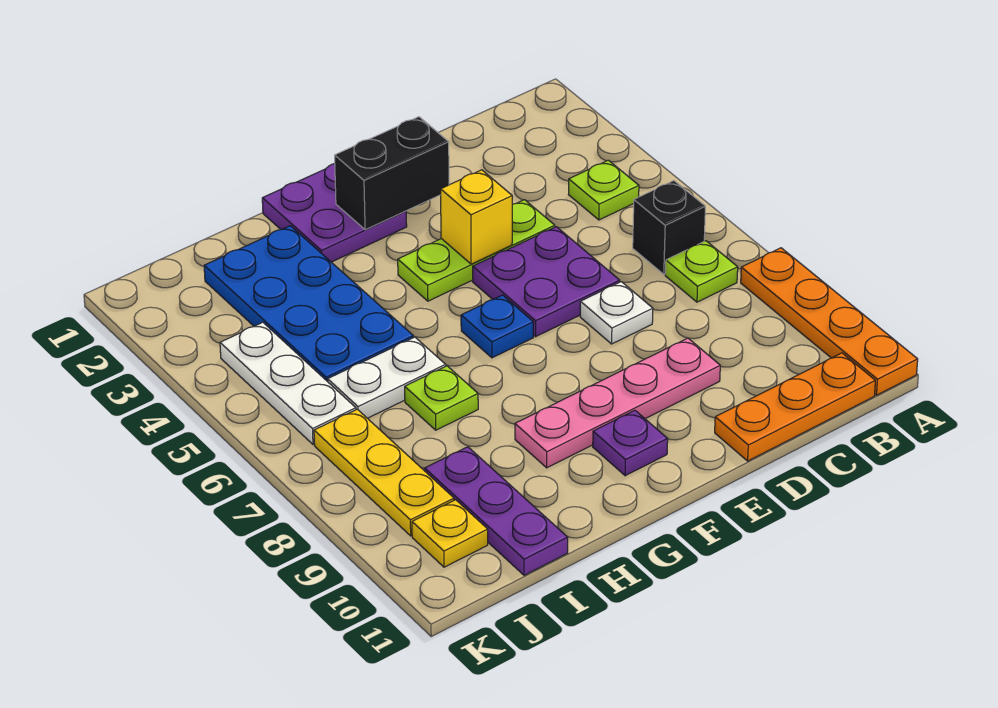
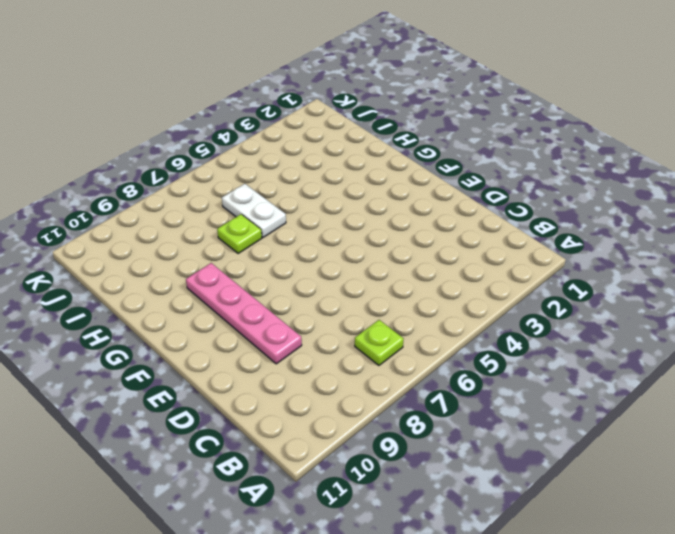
none -> orange 1x4 plate [741,248,918,395]
none -> lime 1x1 plate [569,160,639,220]
none -> black 1x1 brick [633,181,705,274]

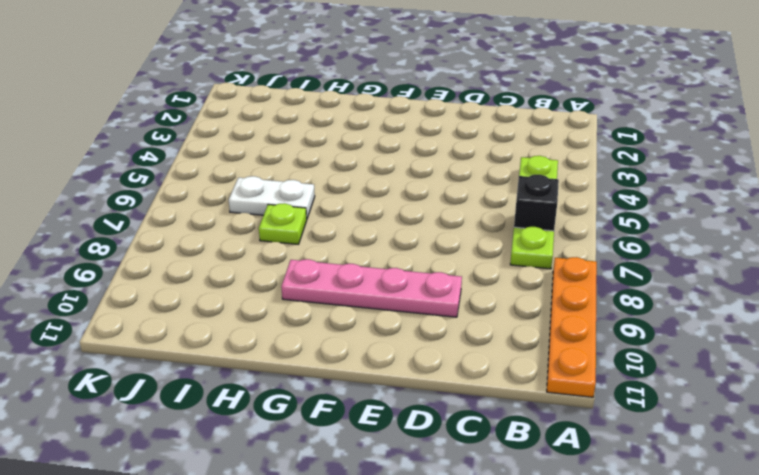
none -> orange 1x3 plate [715,353,875,461]
none -> lime 1x3 plate [398,200,555,301]
none -> purple 2x2 plate [473,227,620,337]

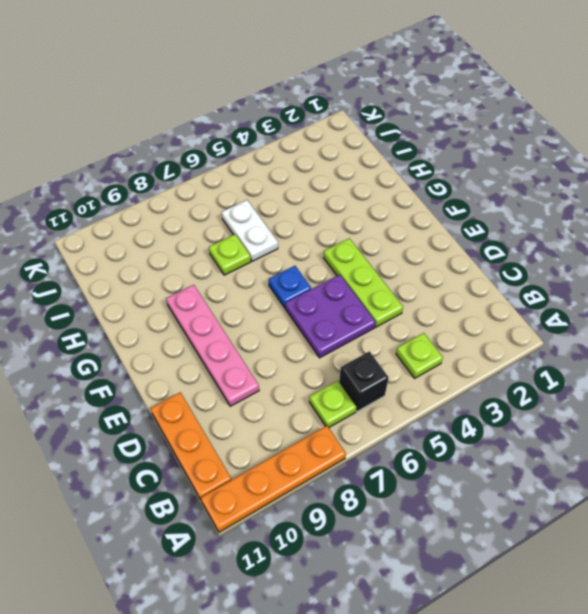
none -> white 1x1 plate [580,282,653,344]
none -> purple 2x2 plate [262,164,407,262]
none -> purple 1x1 plate [593,410,668,476]

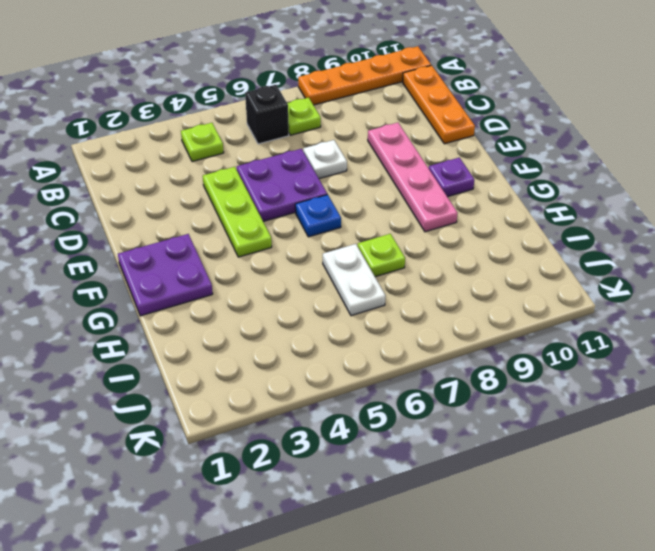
none -> blue 2x4 plate [204,226,413,382]
none -> purple 1x3 plate [425,447,568,575]
none -> white 1x3 plate [220,322,356,445]

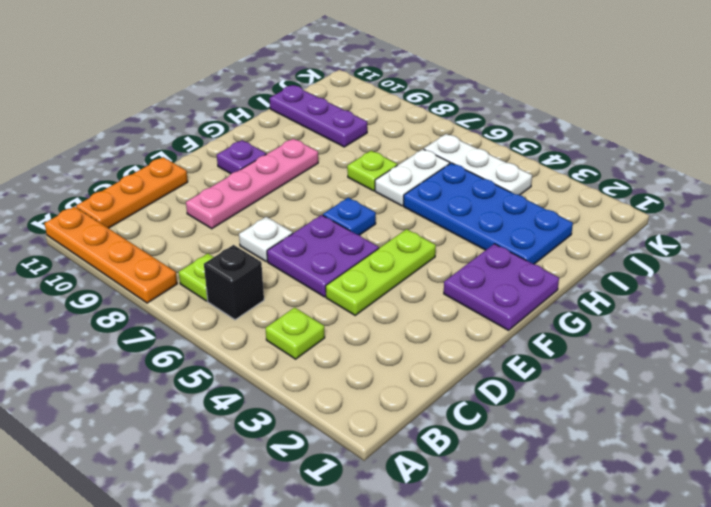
none -> yellow 1x3 plate [314,409,454,536]
none -> yellow 1x1 plate [412,500,488,567]
none -> black 1x2 brick [335,117,449,230]

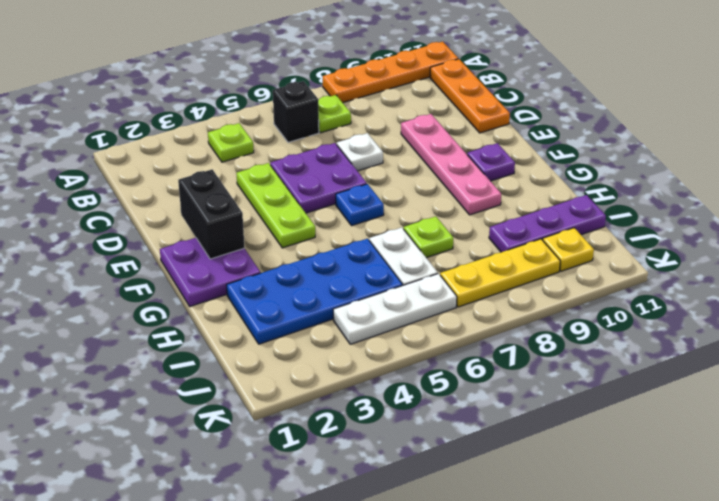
none -> yellow 1x1 brick [441,170,512,264]

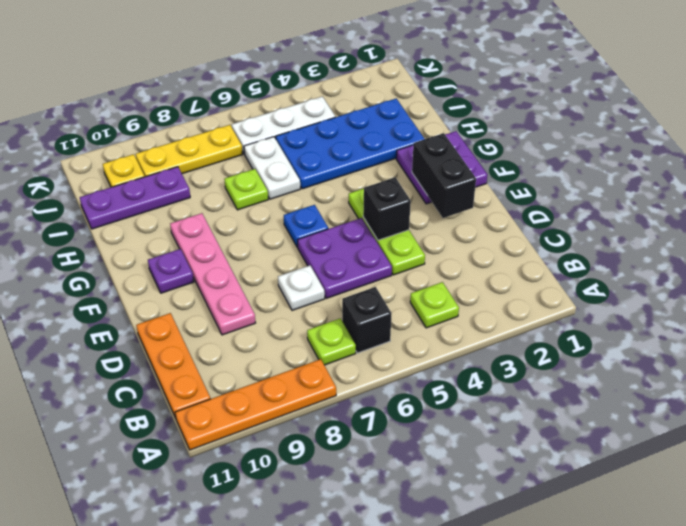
black 1x1 brick [363,178,411,240] -> yellow 1x1 brick [441,170,512,264]

